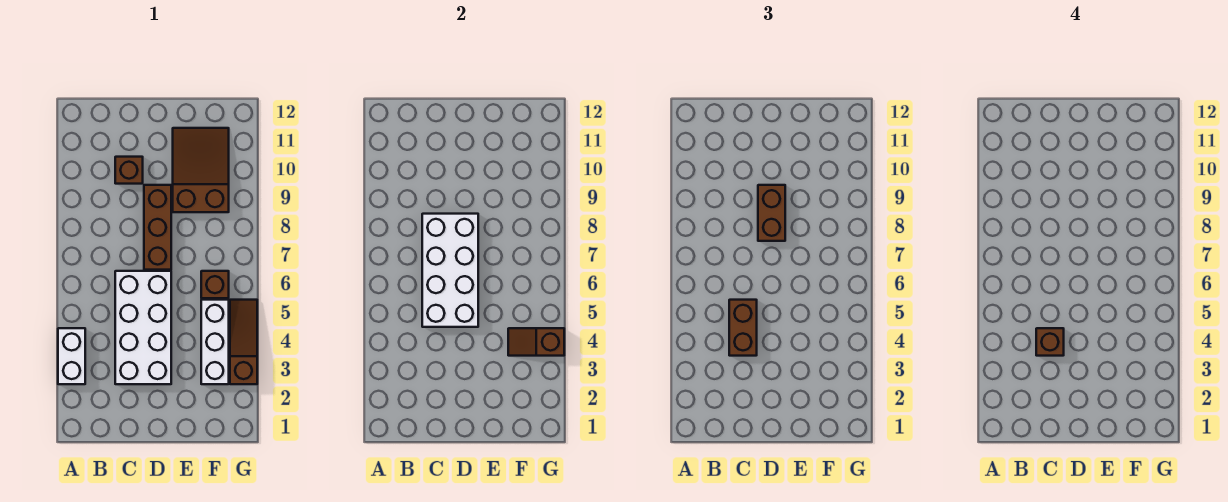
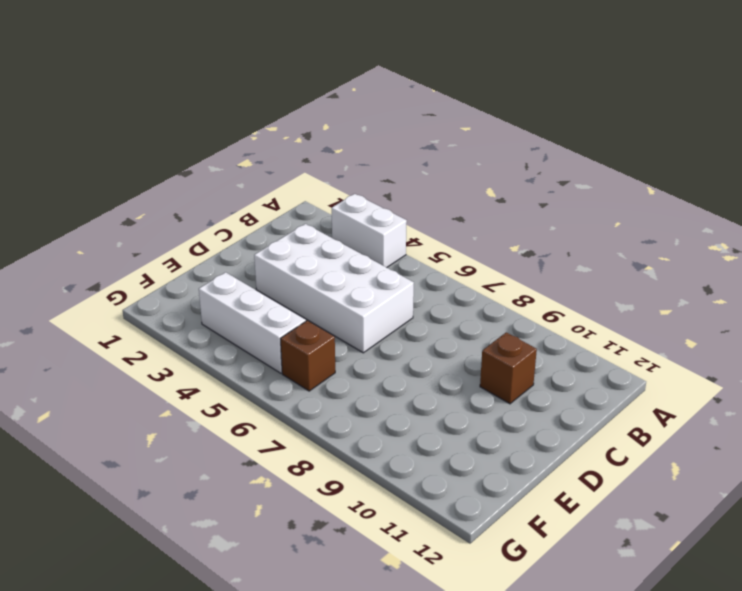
none -> brown 1x3 brick [144,185,171,270]
none -> brown 2x3 slope [173,128,229,212]
none -> brown 1x3 slope [230,300,257,384]

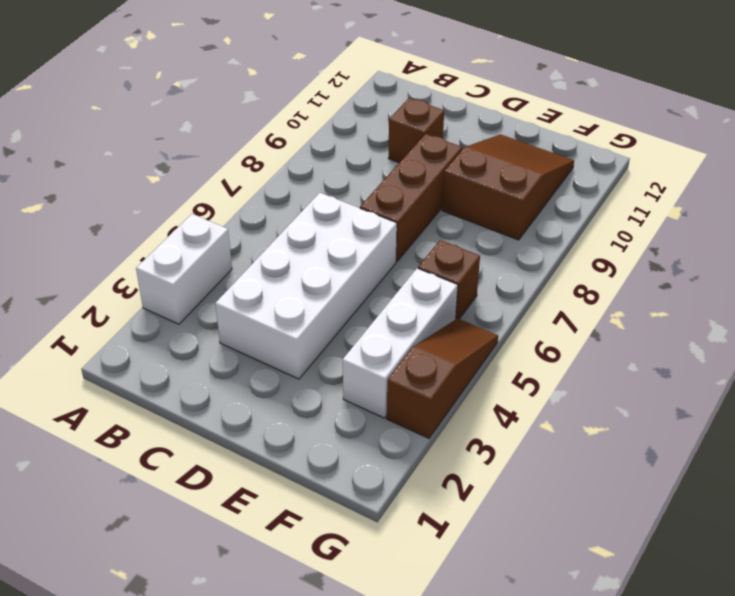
none -> white 2x4 brick [422,214,478,327]
none -> brown 1x2 slope [508,328,564,356]
none -> brown 1x2 brick [729,300,757,356]

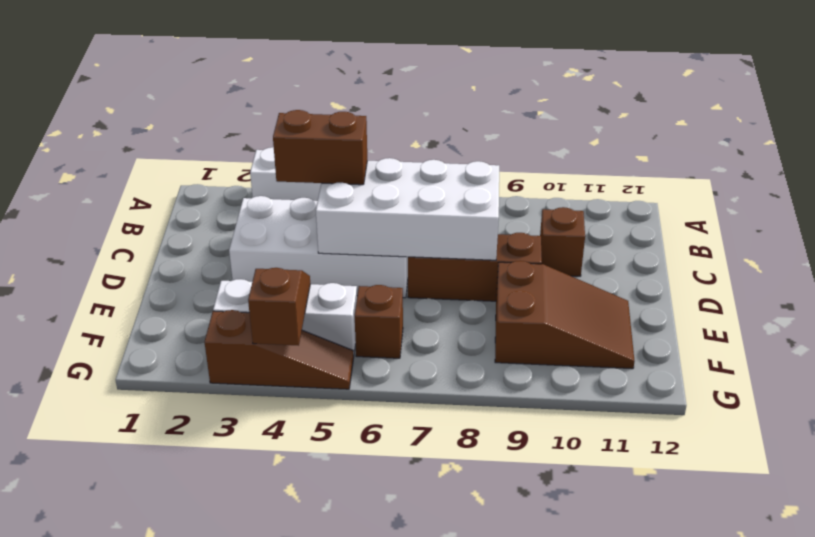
none -> brown 1x2 brick [758,185,785,241]
none -> brown 1x1 brick [1036,328,1064,356]

